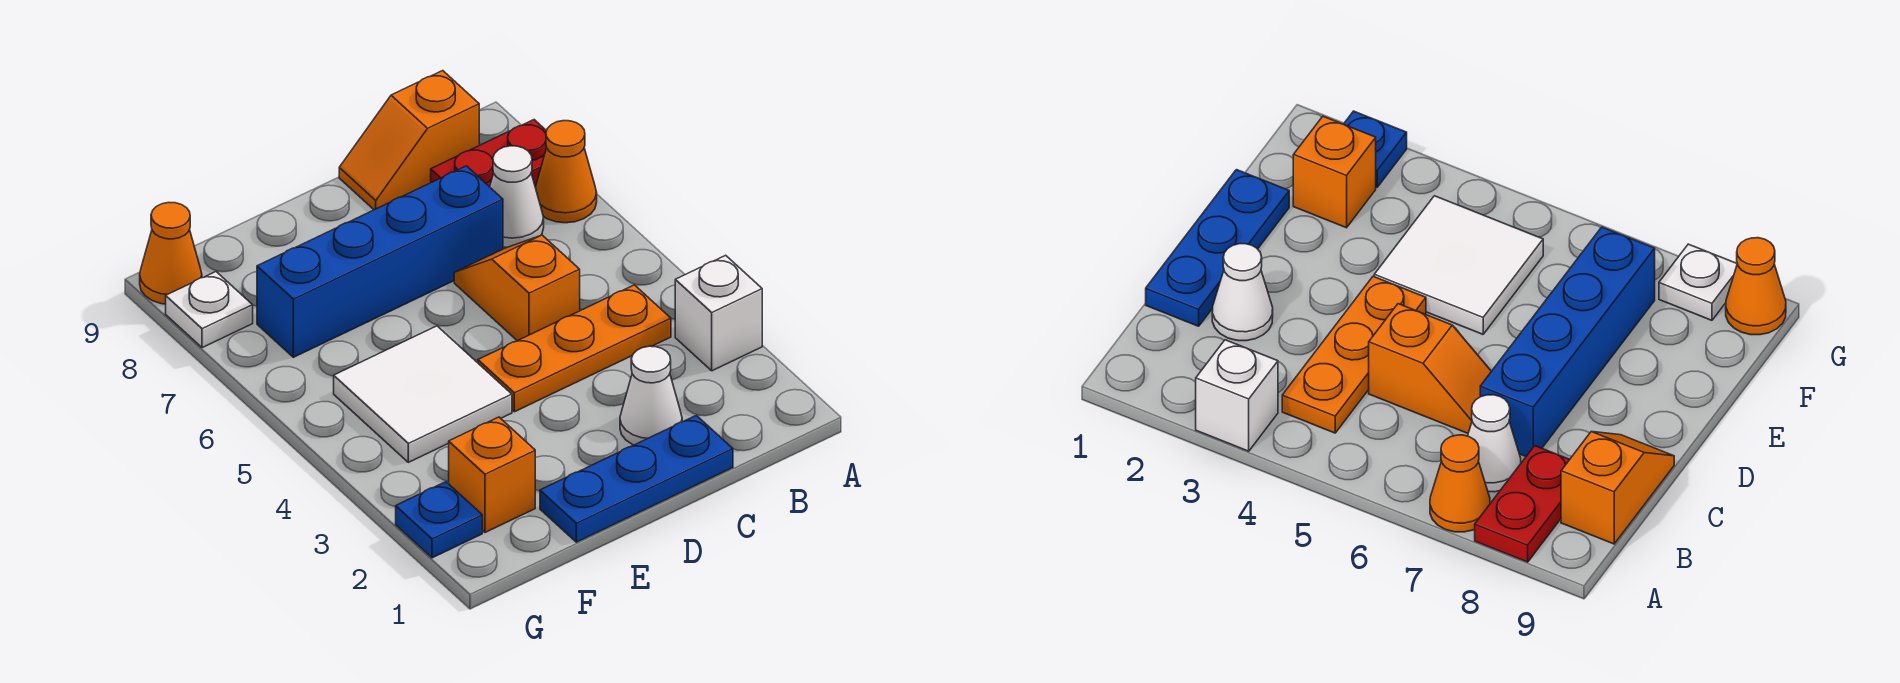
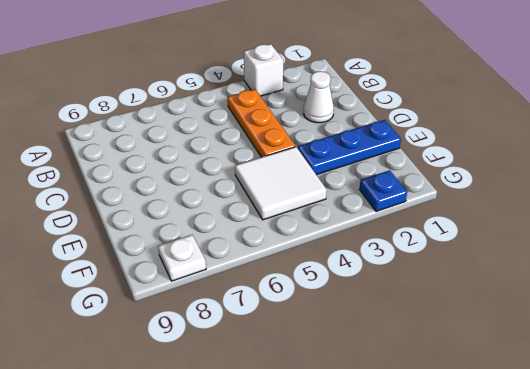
blue 1x3 plate [298,120,401,175] -> blue 1x3 plate turned to [540,415,733,542]
none -> orange 1x1 cone [535,121,597,223]
none -> red 1x2 plate [431,120,547,187]
none -> white 1x1 cone [490,146,544,248]

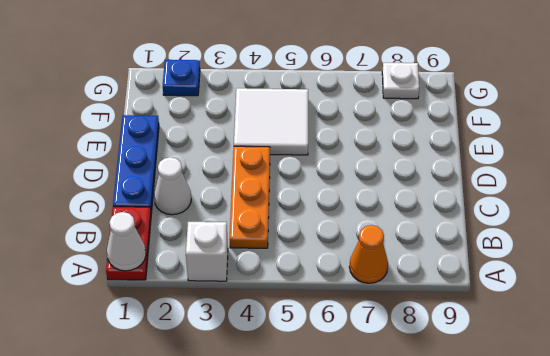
red 1x2 plate [106,207,151,280] -> red 1x2 plate moved to [431,120,547,187]
white 1x1 cone [107,212,146,271] -> white 1x1 cone moved to [490,146,544,248]
none -> orange 1x2 slope [339,71,479,210]
none -> orange 1x2 slope [454,235,580,341]
none -> blue 1x4 brick [257,166,503,357]

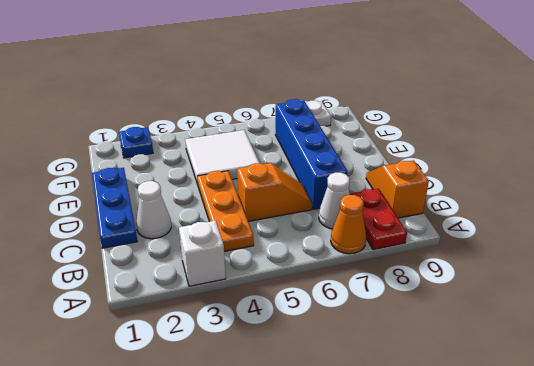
none -> orange 1x1 brick [449,417,535,533]
none -> orange 1x1 cone [140,203,202,304]

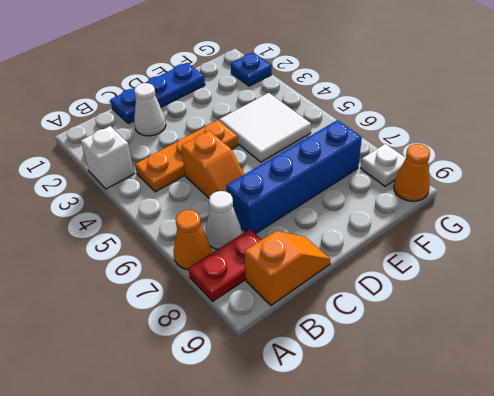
none -> orange 1x1 brick [449,417,535,533]

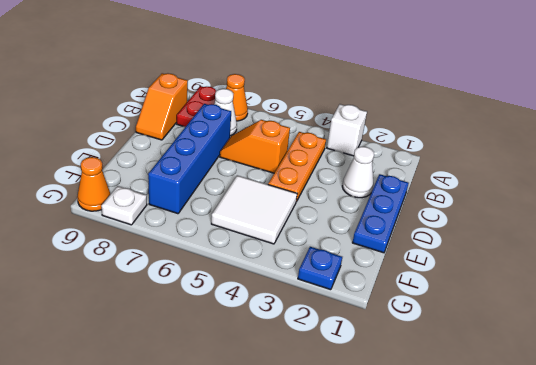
none -> orange 1x1 brick [449,417,535,533]

